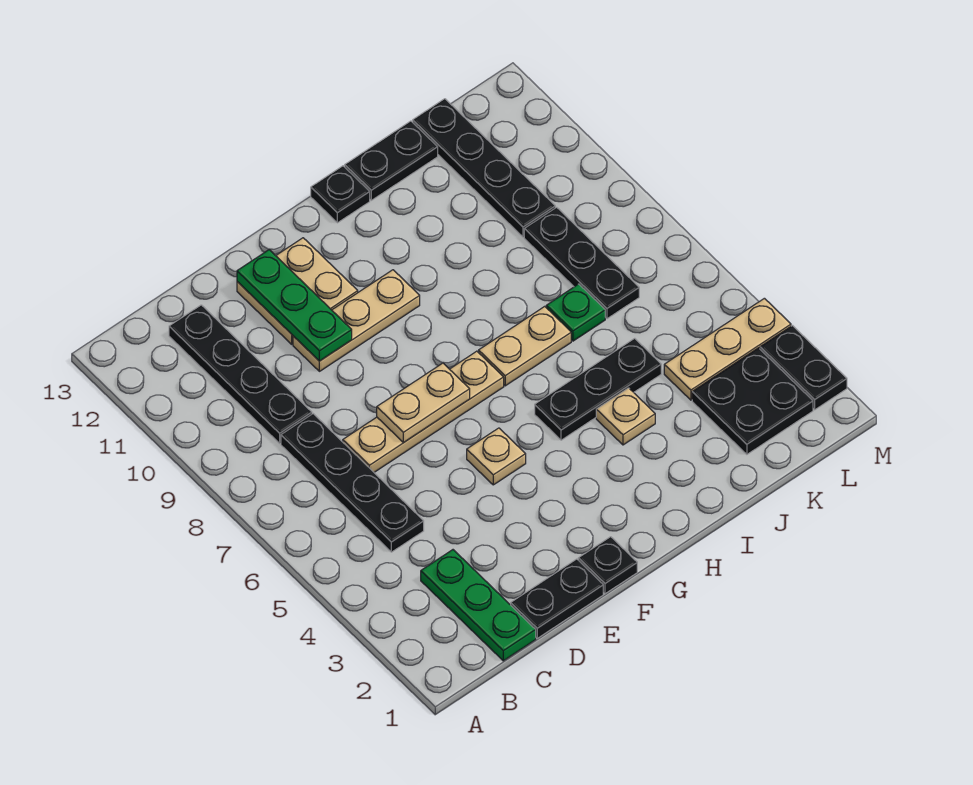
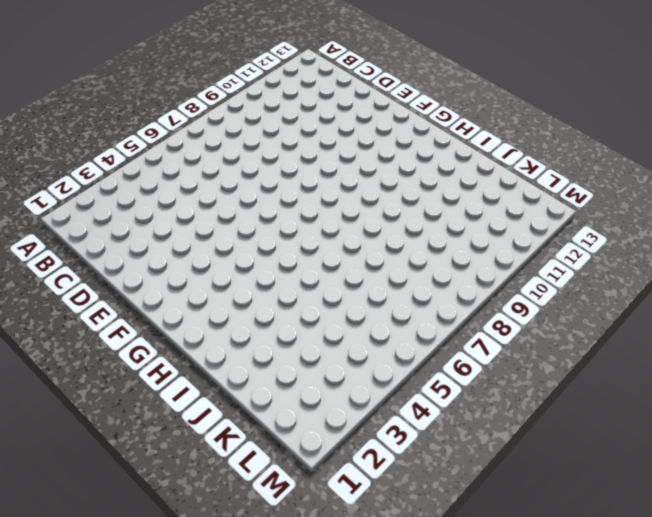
none -> green 1x3 plate [421,550,536,661]
none -> black 1x4 plate [281,414,424,552]
none -> black 1x4 plate [169,305,312,443]

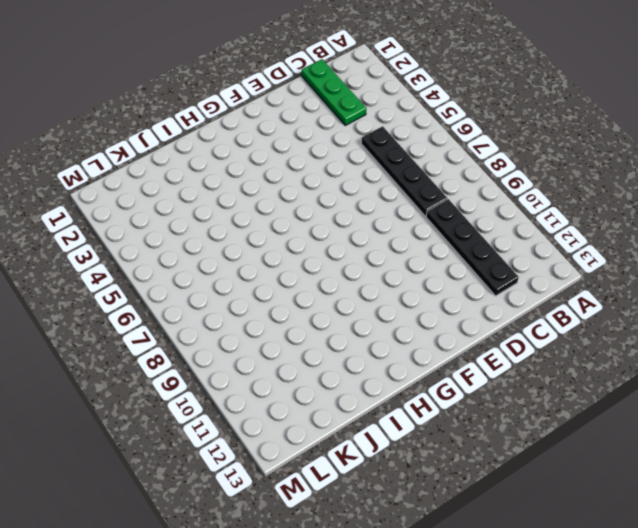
none -> black 1x2 plate [511,559,603,638]
none -> tan 1x4 plate [343,351,504,472]
none -> tan 1x3 plate [293,270,420,371]

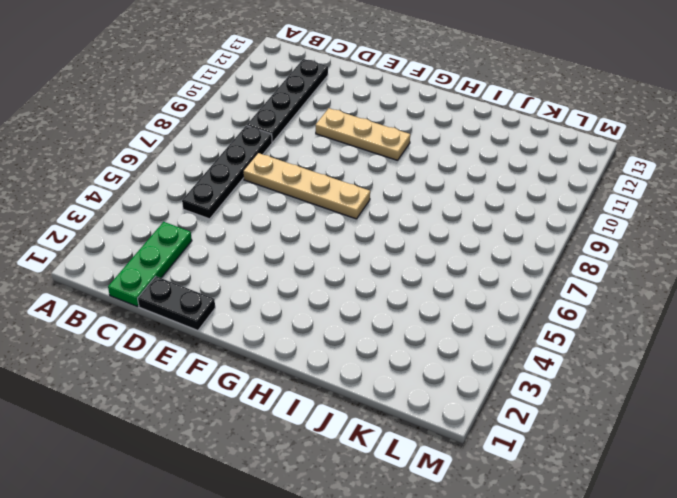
none -> tan 2x2 plate [237,238,358,344]
none -> black 1x1 plate [578,537,637,594]
none -> tan 1x1 plate [467,428,526,485]

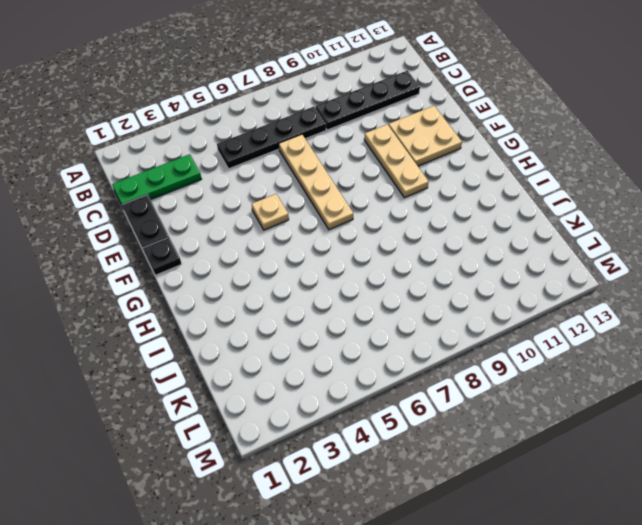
none -> black 1x3 plate [535,338,661,440]
none -> tan 1x2 plate [479,306,571,386]
none -> black 1x1 plate [311,166,370,223]

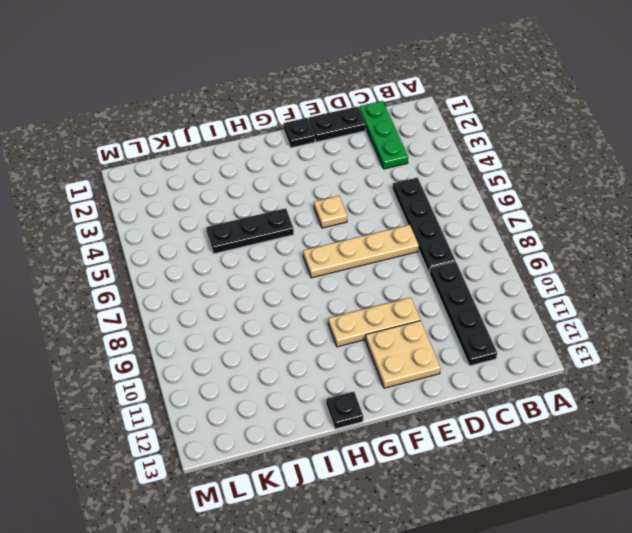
none -> tan 1x2 plate [479,306,571,386]
none -> tan 1x1 plate [596,388,655,445]
none -> black 1x2 plate [345,121,438,200]

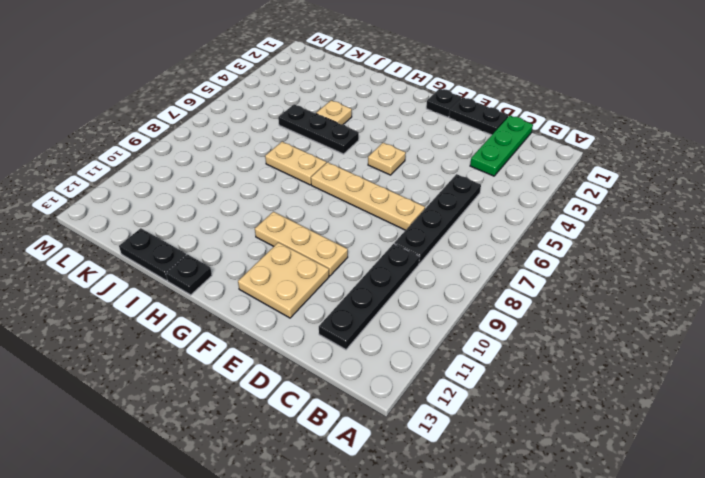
none -> green 1x1 plate [546,284,605,341]
none -> black 2x2 plate [692,348,813,454]
none -> tan 1x3 plate [664,298,791,400]

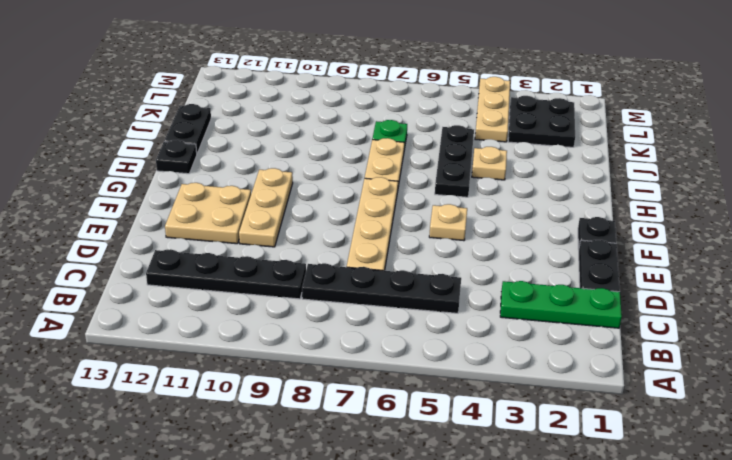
none -> black 1x3 plate [524,207,639,319]
none -> black 1x4 plate [413,99,555,237]
none -> black 1x2 plate [760,326,847,410]

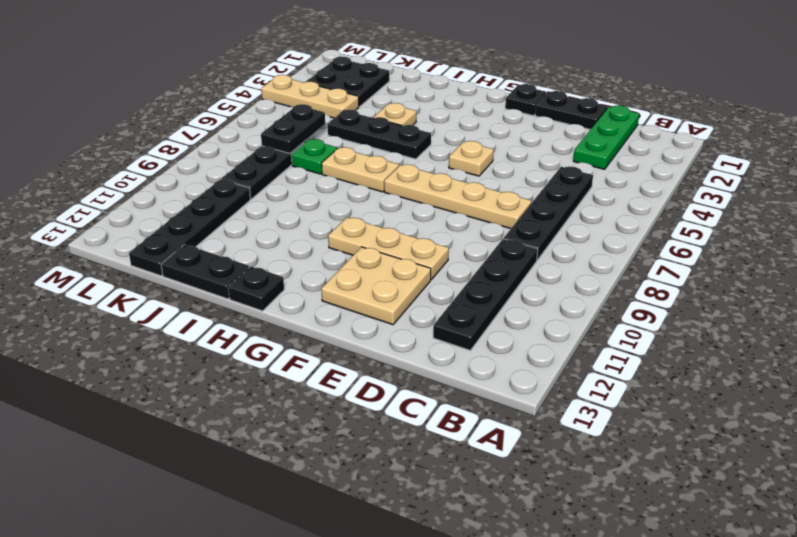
black 1x2 plate [261,104,325,153] -> black 1x2 plate moved to [760,326,847,410]
none -> tan 1x2 plate [377,363,470,442]
none -> green 1x3 plate [237,250,352,361]

